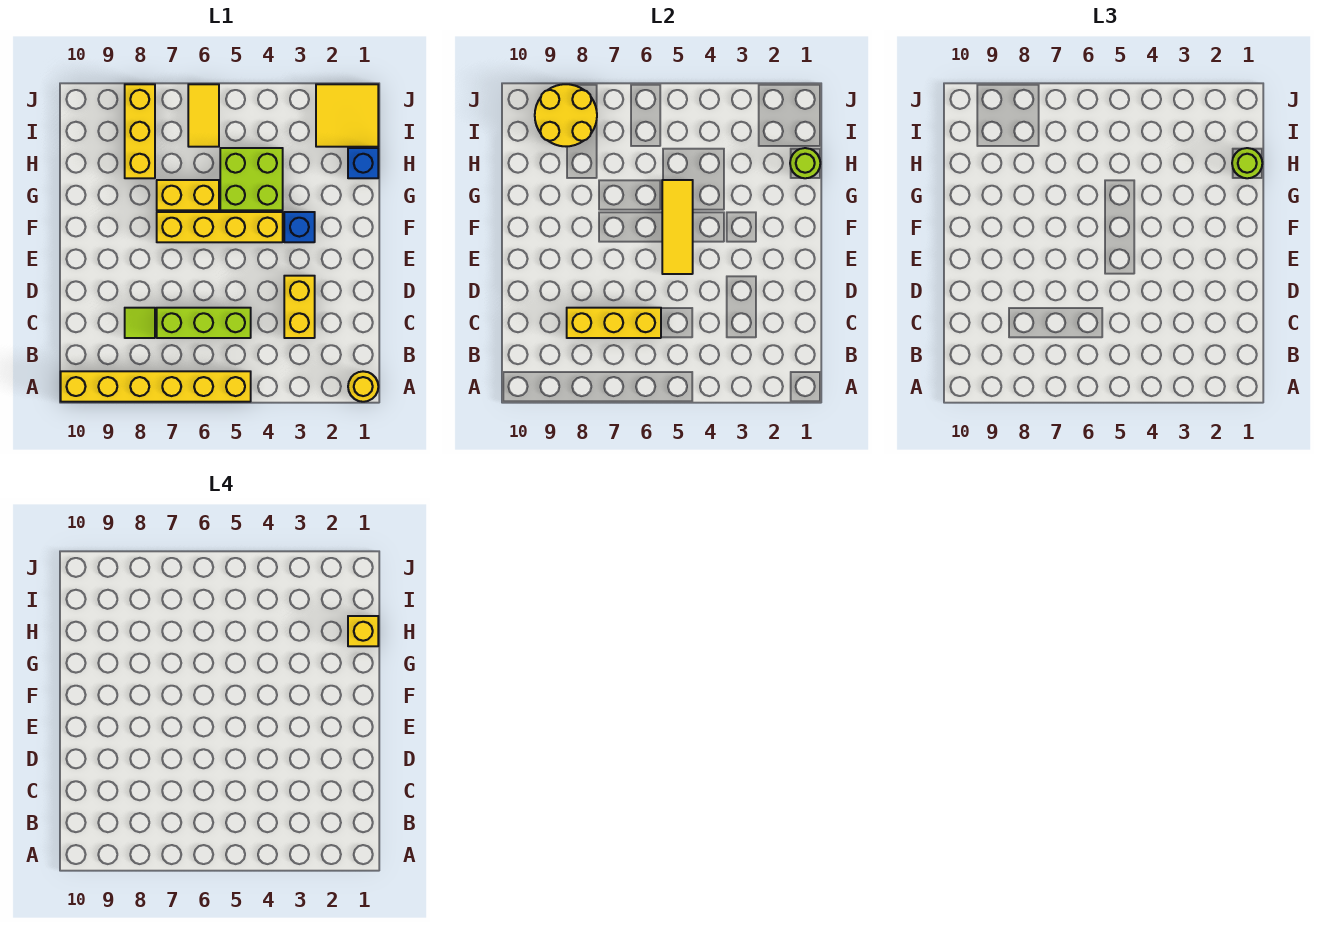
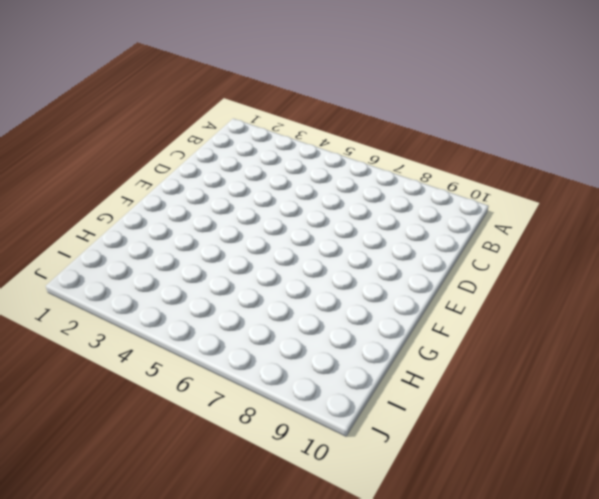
none -> yellow 1x1 round brick [348,371,378,402]
none -> yellow 1x6 brick [61,371,251,402]
none -> yellow 1x2 brick [284,276,315,338]

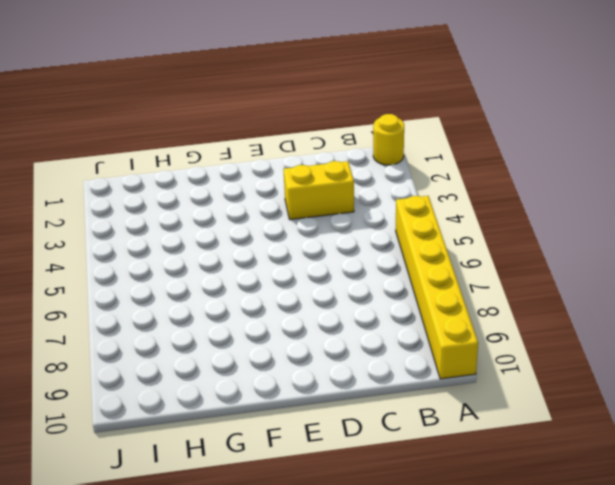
none -> lime 1x3 brick [157,308,251,338]
none -> lime 1x1 tile [125,308,155,338]
none -> blue 1x1 brick [284,212,315,242]

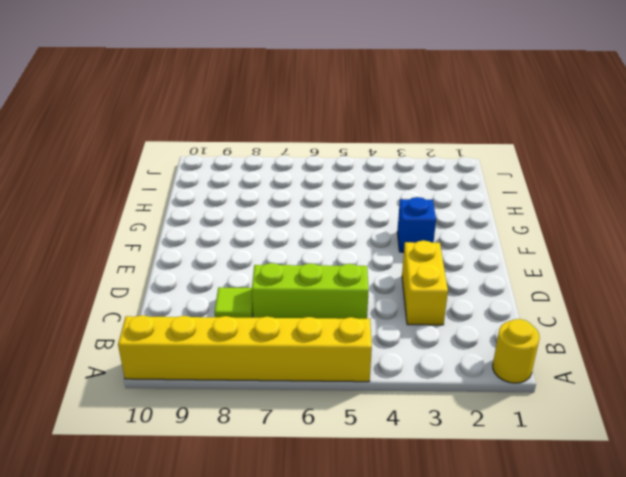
none -> yellow 1x4 brick [157,212,283,242]
none -> lime 2x2 brick [220,148,283,210]
none -> yellow 1x2 brick [157,180,219,210]

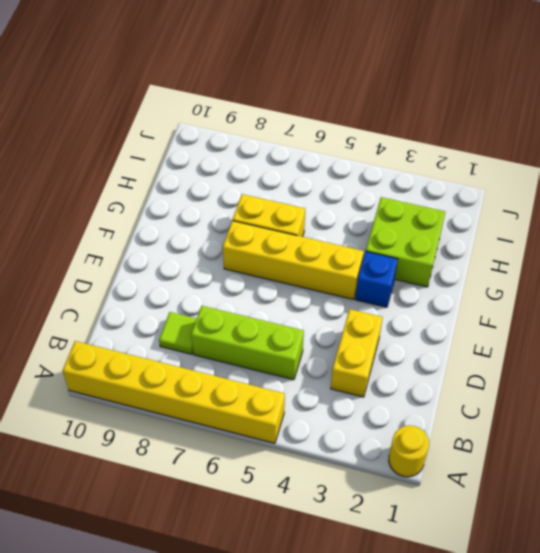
lime 2x2 brick [366,197,445,287] -> lime 2x2 brick moved to [220,148,283,210]
none -> blue 1x1 brick [348,148,378,178]
none -> yellow 1x3 brick [125,84,155,178]
none -> yellow 2x2 tile [316,84,378,147]

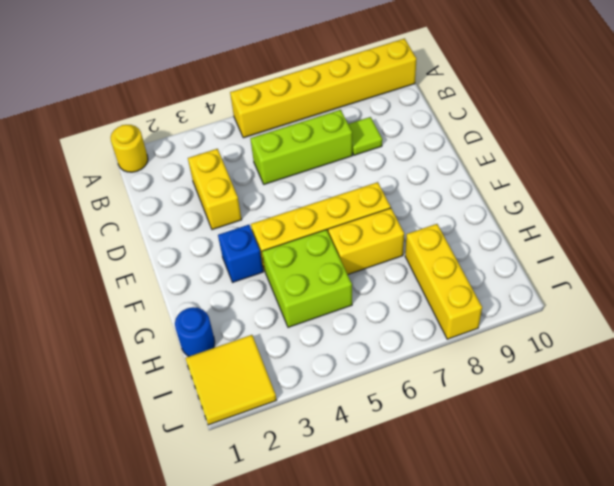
blue 1x1 round brick [175,307,215,356] -> blue 1x1 brick [348,148,378,178]
none -> yellow 1x2 tile [188,84,219,147]
none -> yellow 1x3 brick [567,308,661,338]
none -> yellow 1x3 tile [662,180,693,274]

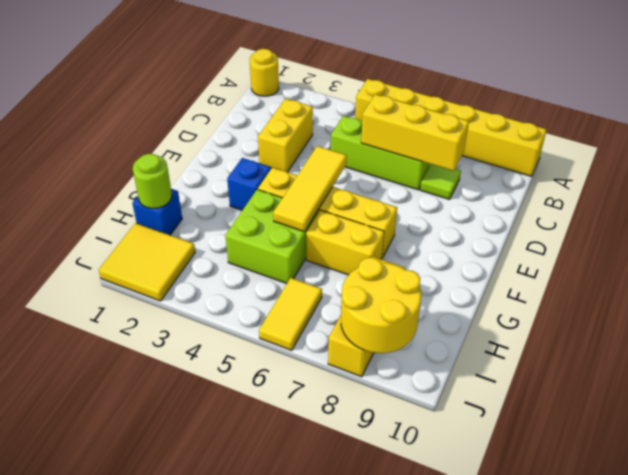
none -> lime 1x1 round brick [1232,148,1262,178]
none -> yellow 1x1 brick [348,616,378,646]

